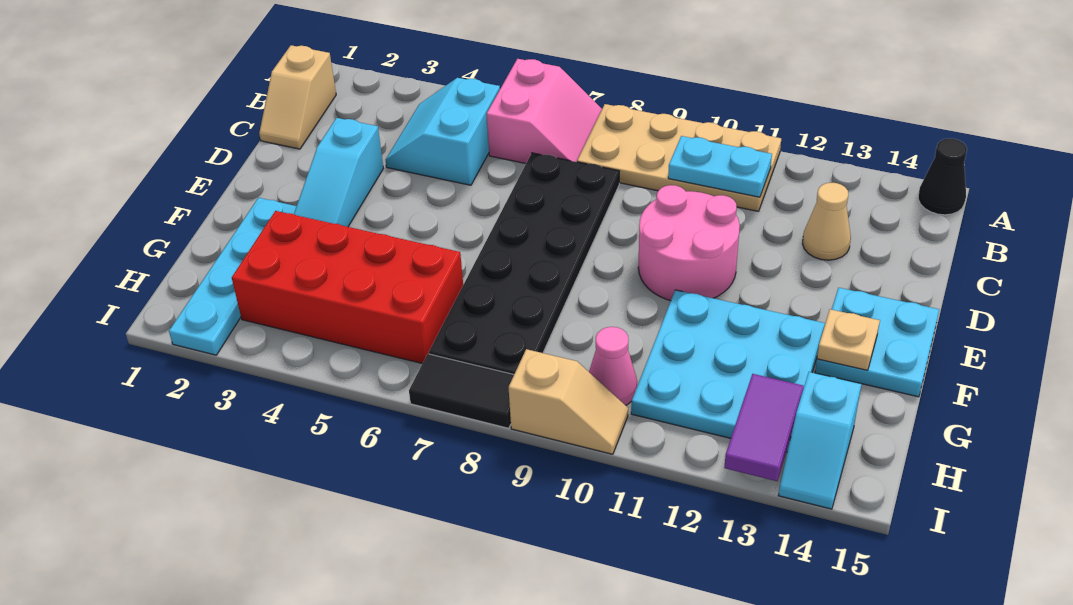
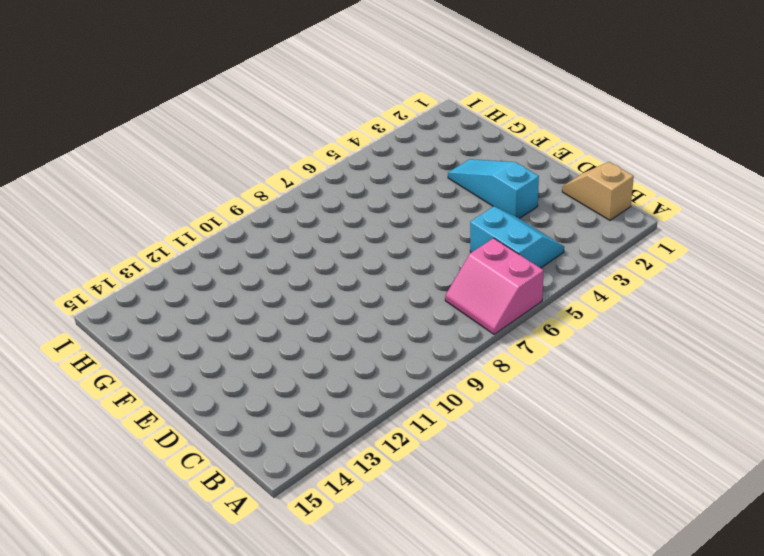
none -> tan 2x4 plate [577,104,781,211]
none -> black 1x1 cone [918,138,967,215]
none -> black 2x6 plate [429,153,619,374]

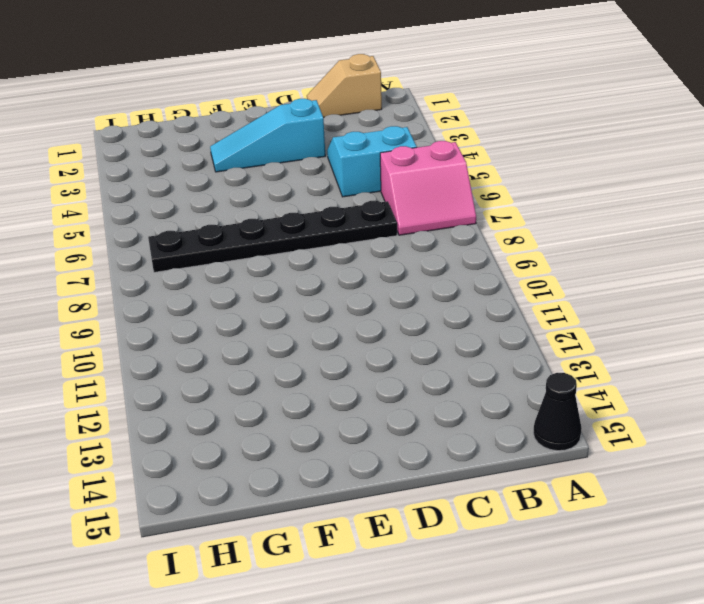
black 1x6 plate [148,200,397,272] -> black 2x6 plate [429,153,619,374]
none -> tan 2x4 plate [577,104,781,211]
none -> tan 1x1 cone [803,183,851,260]
none -> pink 2x2 round brick [638,185,740,301]

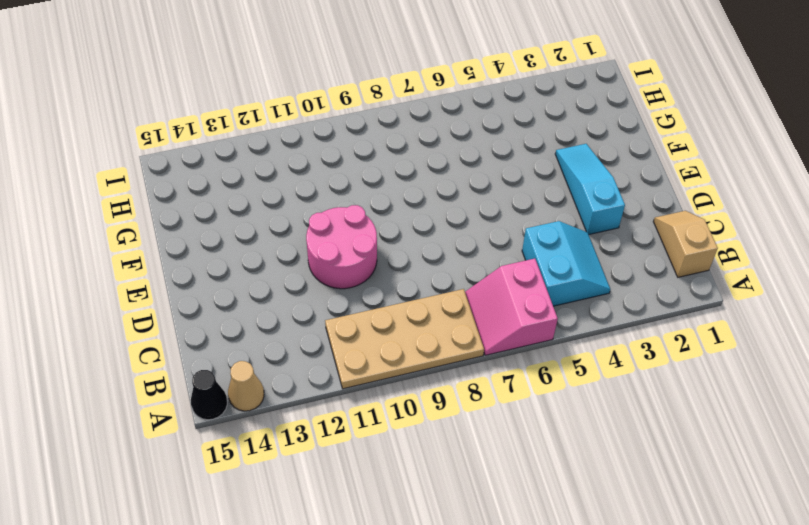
tan 1x1 cone [228,361,264,411] -> tan 1x1 cone moved to [803,183,851,260]
none -> black 2x6 plate [429,153,619,374]
none -> cyan 2x2 plate [815,288,939,397]
none -> cyan 1x4 plate [169,198,296,355]

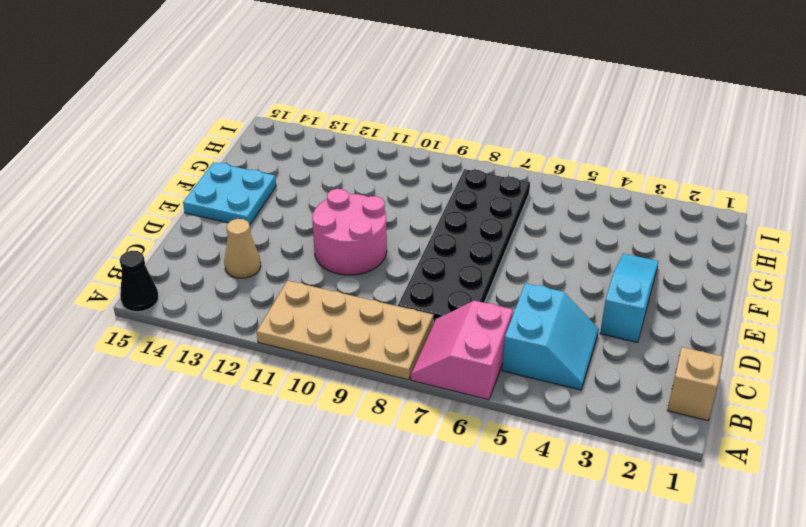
none -> cyan 1x4 plate [169,198,296,355]
none -> cyan 3x3 plate [631,290,825,452]
none -> red 2x4 brick [232,211,463,364]

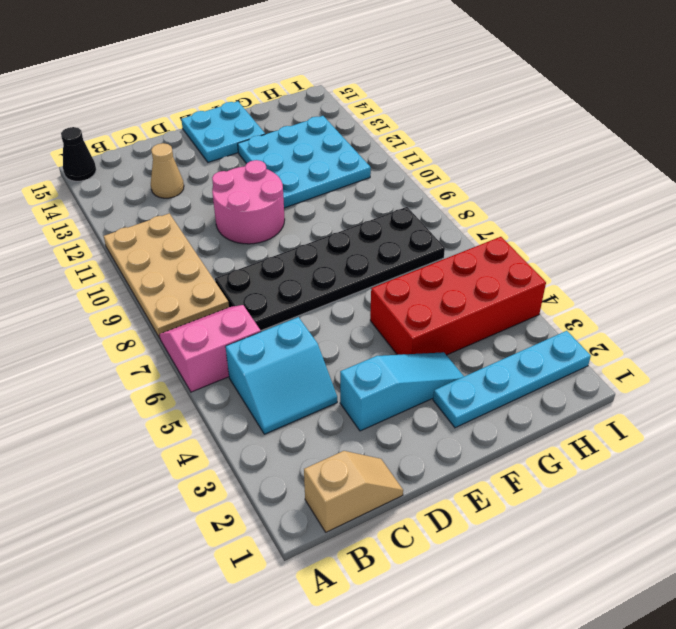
red 2x4 brick [370,237,546,355] -> red 2x4 brick turned to [232,211,463,364]
none -> pink 1x1 cone [589,327,637,405]
none -> cyan 1x2 slope [778,372,861,509]
none -> black 1x2 tile [409,354,514,428]

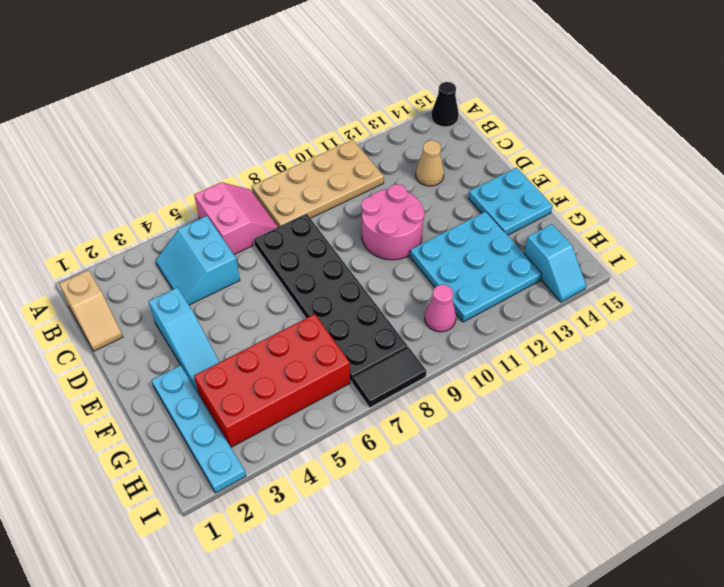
none -> tan 1x2 slope [508,349,628,454]
none -> cyan 1x2 plate [668,136,772,197]
none -> tan 1x1 plate [817,309,880,370]

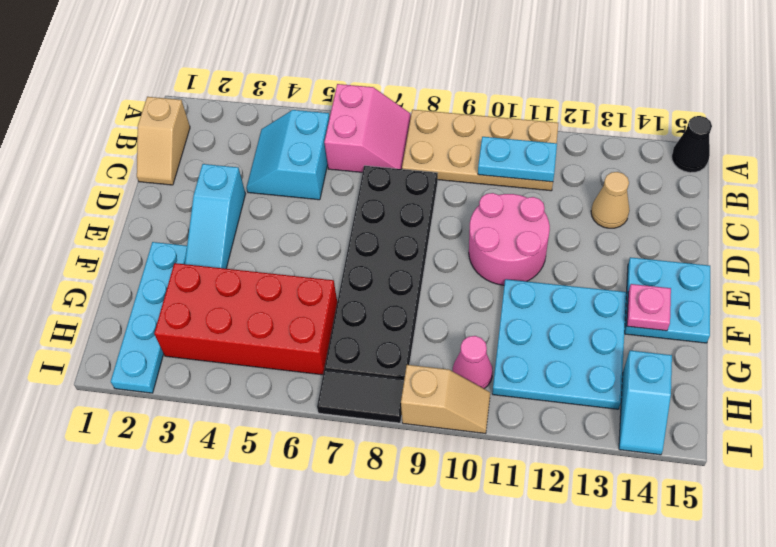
pink 1x1 plate [627,284,671,331] -> tan 1x1 plate [817,309,880,370]
none -> purple 1x2 tile [724,374,804,481]

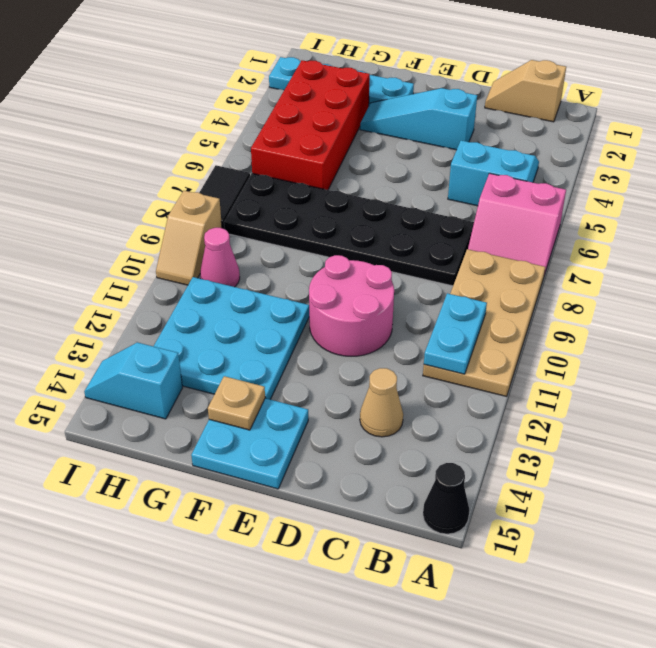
none -> purple 1x2 tile [724,374,804,481]

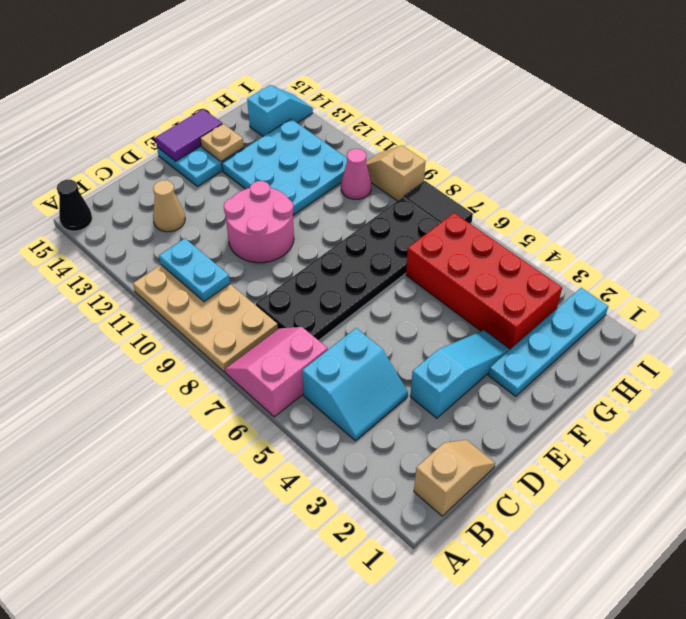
purple 1x2 tile [155,109,222,161] -> purple 1x2 tile moved to [724,374,804,481]

